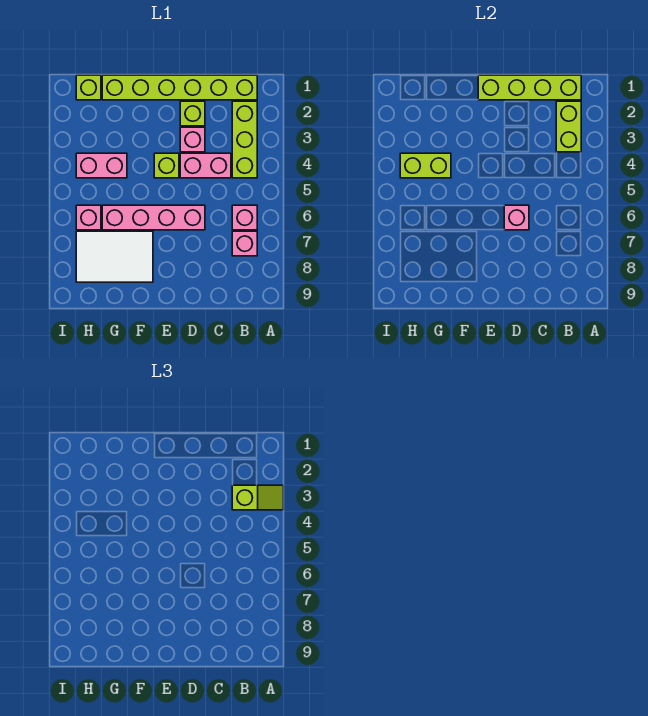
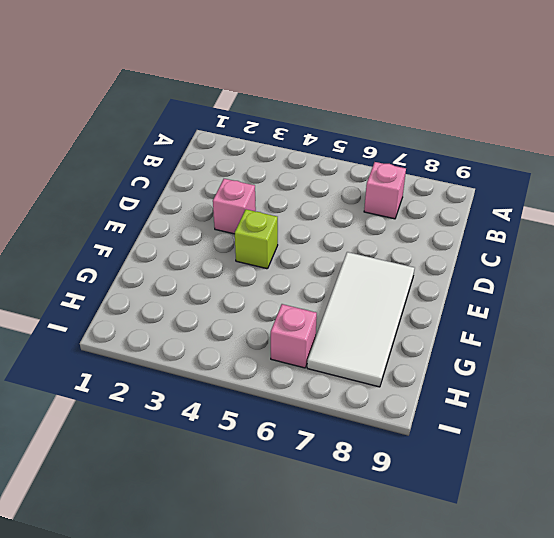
white 2x4 tile [307,252,415,387] -> white 2x3 tile [76,231,153,282]
none -> lime 1x6 brick [102,75,257,100]
none -> lime 1x3 brick [232,101,257,178]
none -> pink 1x1 brick [232,205,257,230]

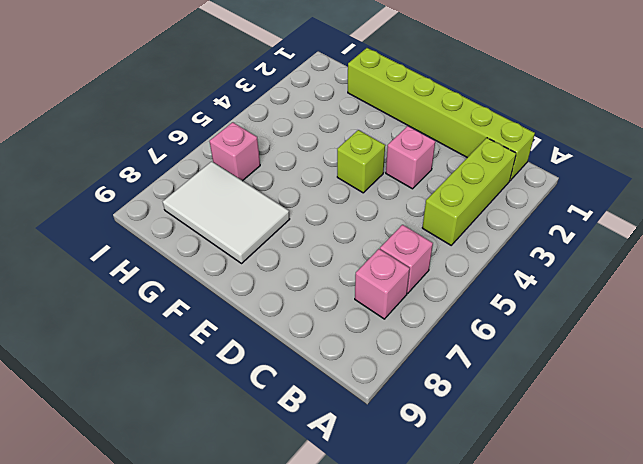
none -> pink 1x2 brick [180,153,231,178]
none -> lime 1x1 brick [180,101,205,126]
none -> pink 1x4 brick [102,205,205,230]

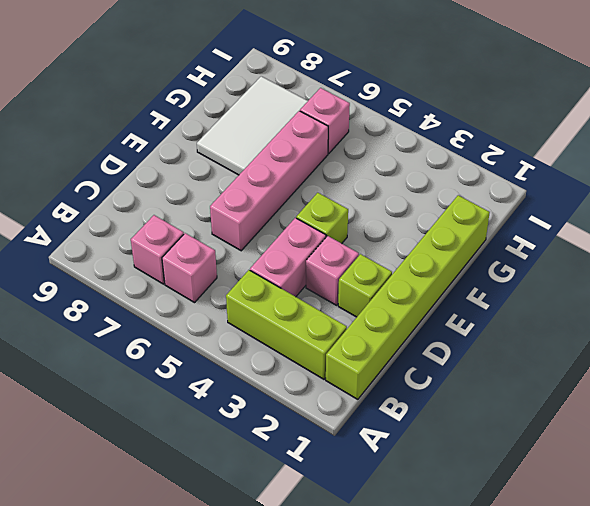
none -> pink 1x2 brick [76,153,127,178]
none -> lime 1x1 brick [76,75,101,100]
none -> lime 1x4 brick [478,75,581,100]

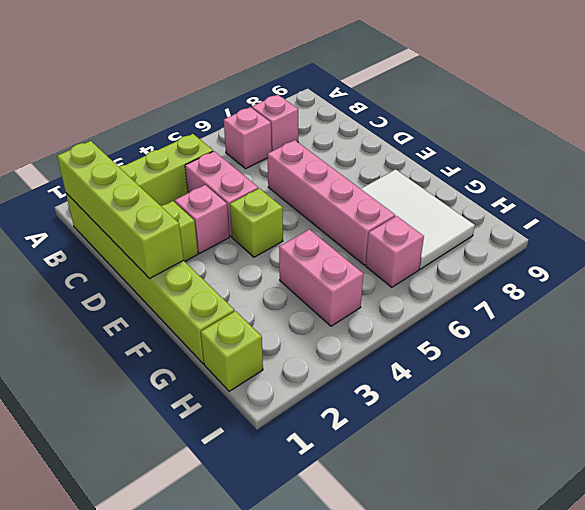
none -> lime 1x2 brick [556,101,581,152]
none -> pink 1x1 brick [504,205,529,230]
none -> lime 1x2 brick [400,153,451,178]

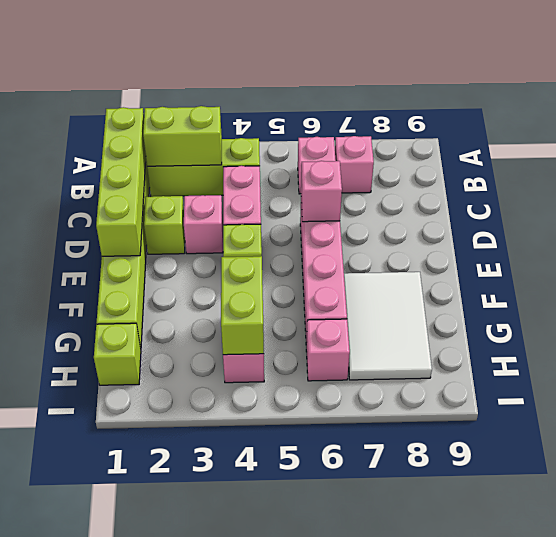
none -> lime 1x2 slope [232,485,283,510]

